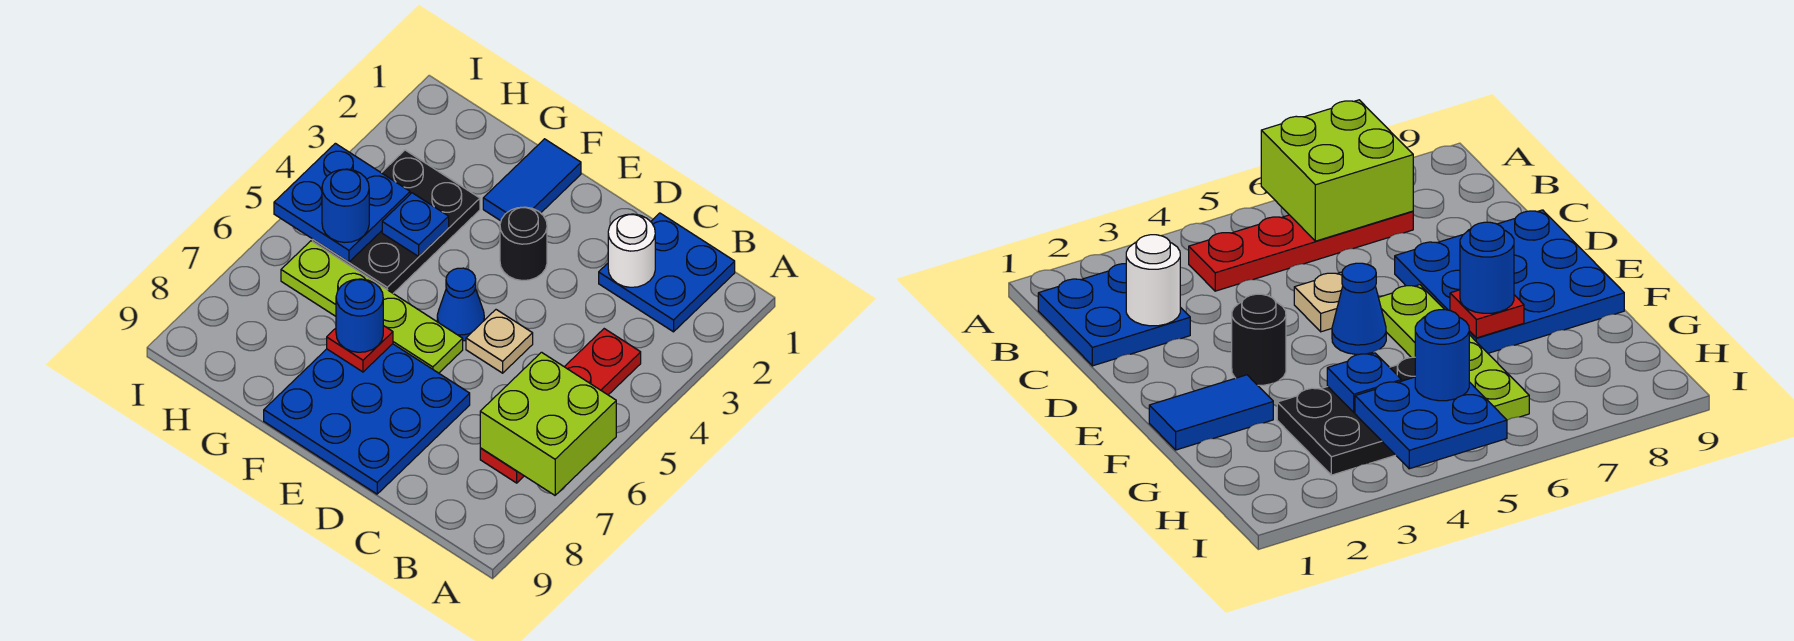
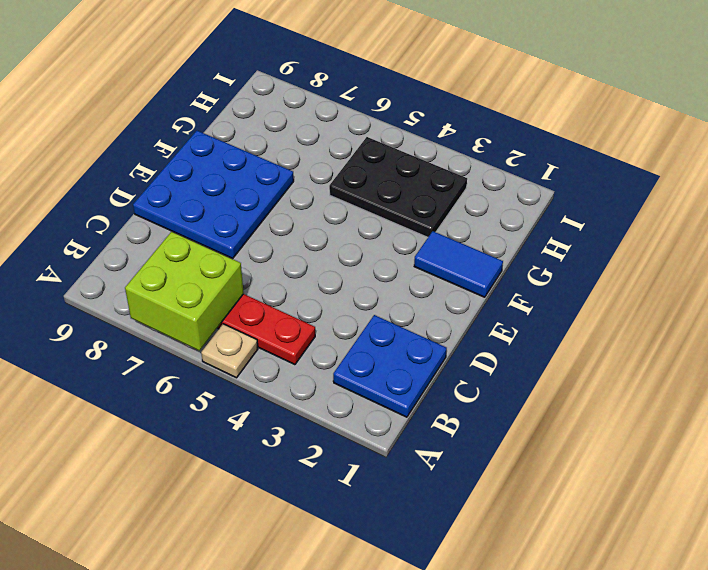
tan 1x1 plate [201,324,258,378] -> tan 1x1 plate moved to [466,310,533,373]
none -> black 1x1 round brick [500,207,547,281]
none -> blue 1x1 cone [437,268,484,341]
none -> lime 1x4 plate [281,241,463,373]

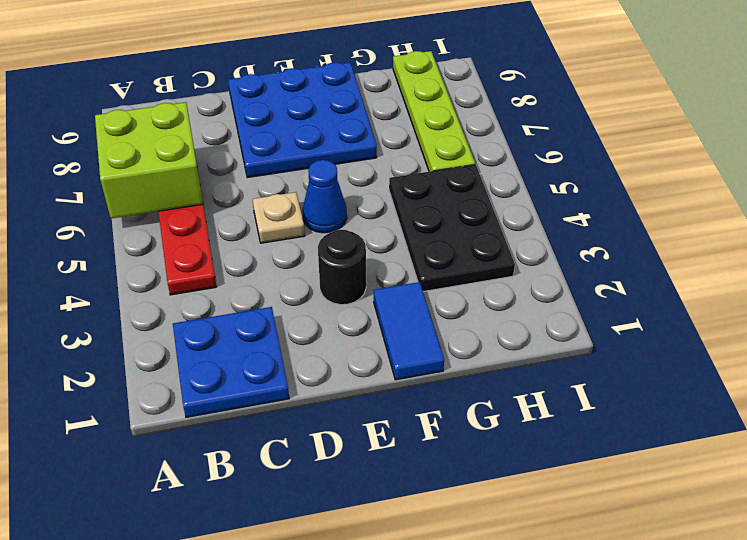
lime 1x4 plate [393,51,475,172] -> lime 1x4 plate turned to [281,241,463,373]
none -> white 1x1 round brick [608,214,655,287]
none -> red 1x1 plate [327,326,393,372]
none -> blue 1x1 plate [382,193,449,256]

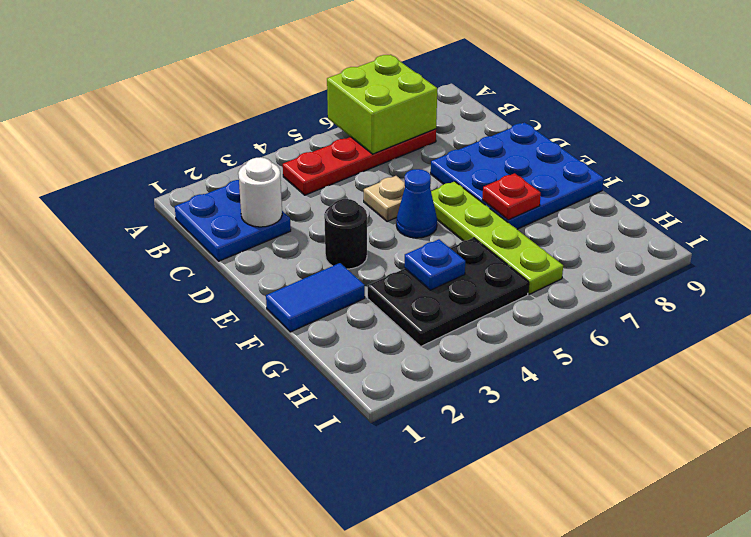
none -> blue 2x2 plate [274,143,410,262]
none -> blue 1x1 round brick [336,279,383,352]
none -> blue 1x1 round brick [322,169,369,243]

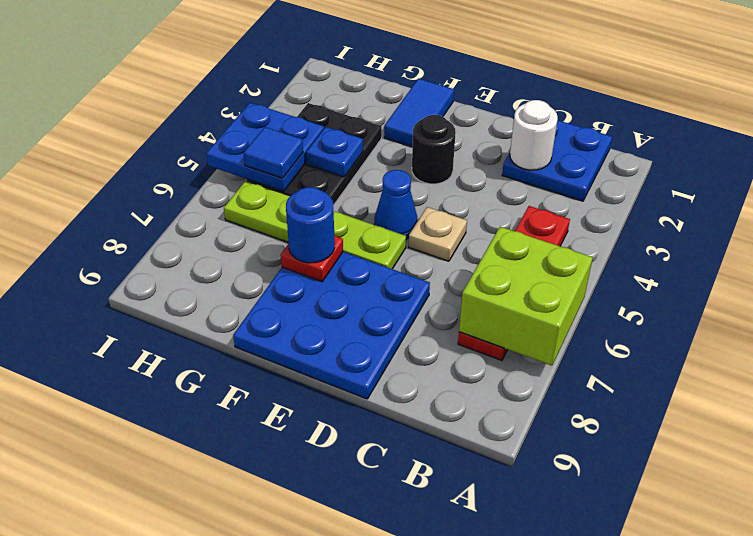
blue 1x1 tile [244,127,303,178] -> blue 1x1 round brick [322,169,369,243]

